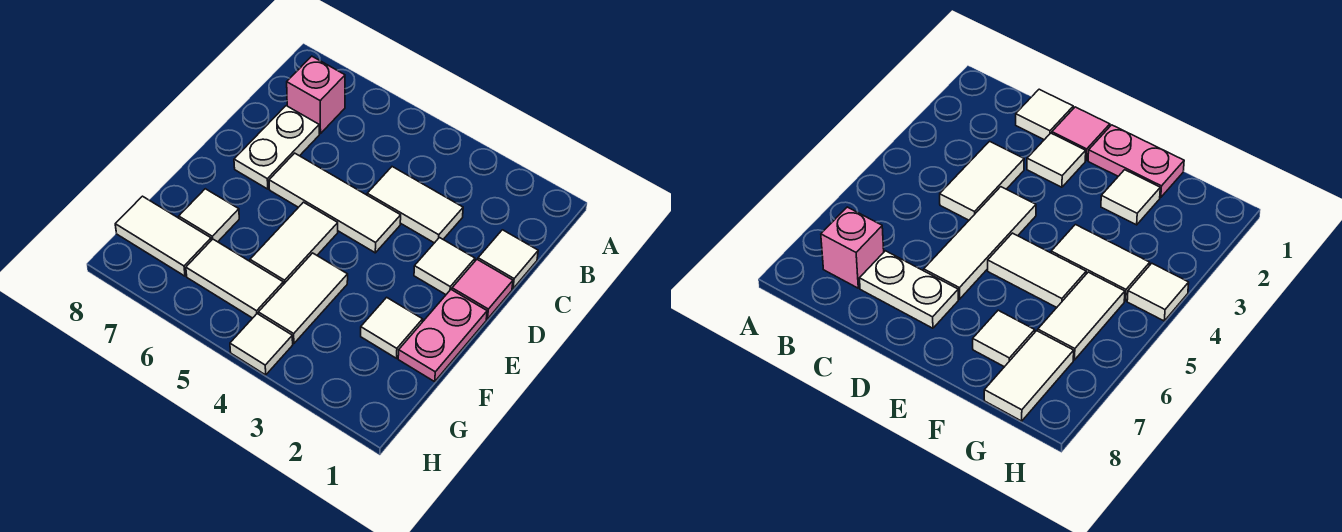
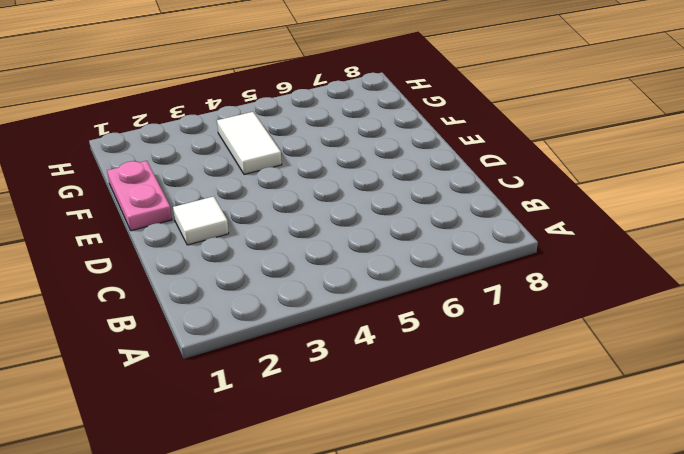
none -> pink 1x1 brick [287,56,345,134]
none -> white 1x1 tile [478,230,538,289]
none -> white 1x2 tile [367,167,463,243]

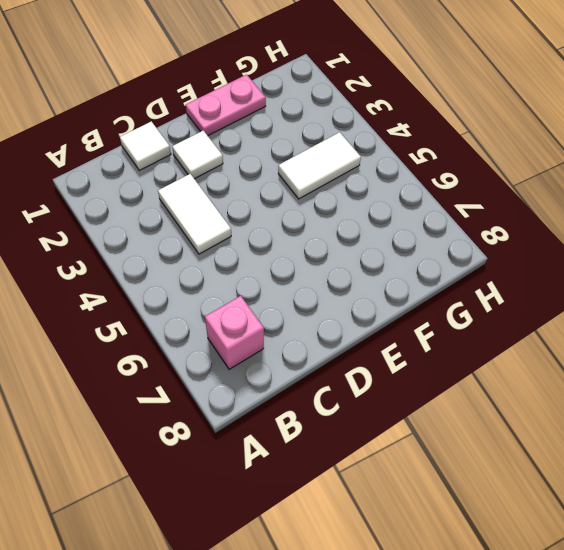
none -> white 1x2 plate [234,106,319,189]
none -> pink 1x1 tile [452,260,513,319]
none -> white 1x3 tile [269,153,401,253]

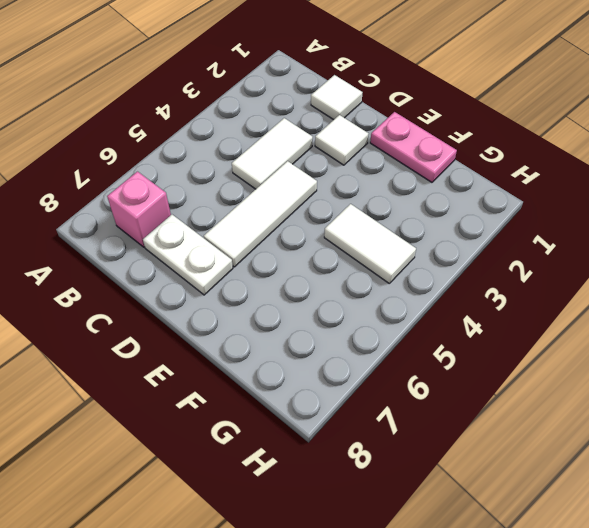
none -> pink 1x1 tile [452,260,513,319]
none -> white 1x2 tile [250,202,338,285]
none -> white 1x1 tile [361,297,423,358]

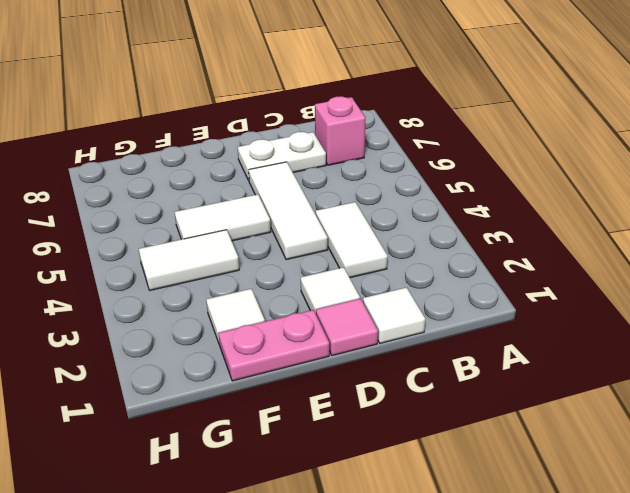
none -> white 1x1 tile [179,189,239,242]
none -> white 1x2 tile [186,239,283,318]
none -> white 1x2 tile [115,196,211,276]

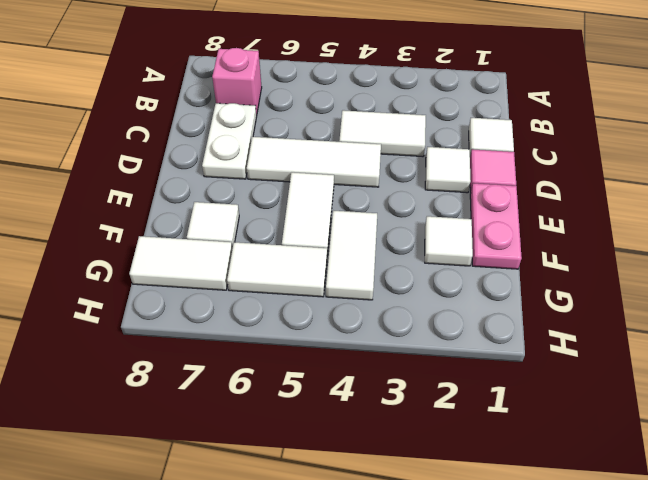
none -> white 1x1 tile [230,314,293,375]

